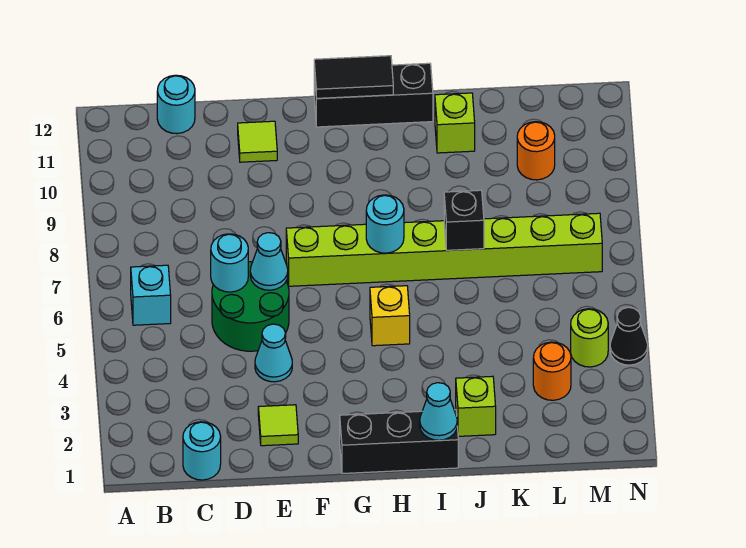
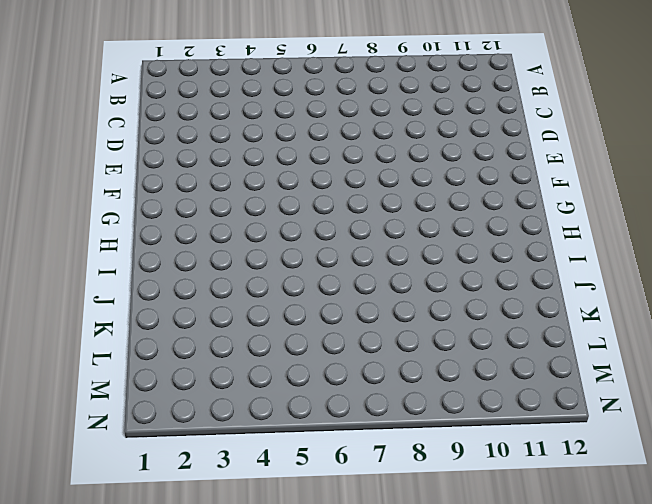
none -> cyan 1x1 brick [131,265,171,325]
none -> cyan 1x1 round brick [183,422,221,480]
none -> cyan 1x1 round brick [157,75,195,134]

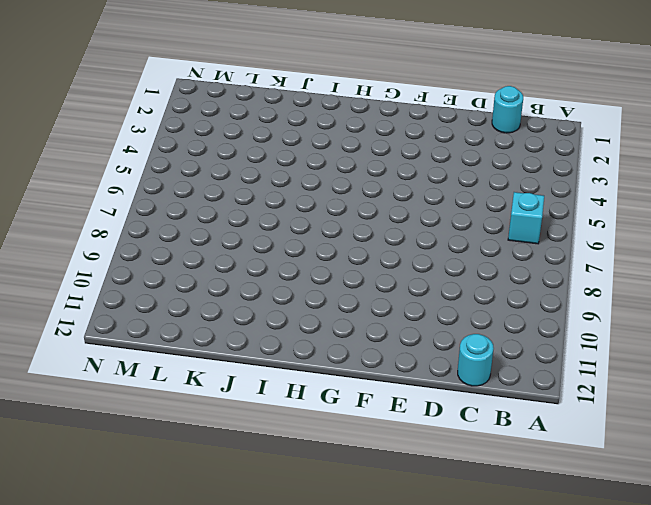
none -> green 2x2 round brick [212,262,289,351]
none -> lime 1x1 tile [258,405,298,446]
none -> cyan 1x1 cone [255,324,292,382]

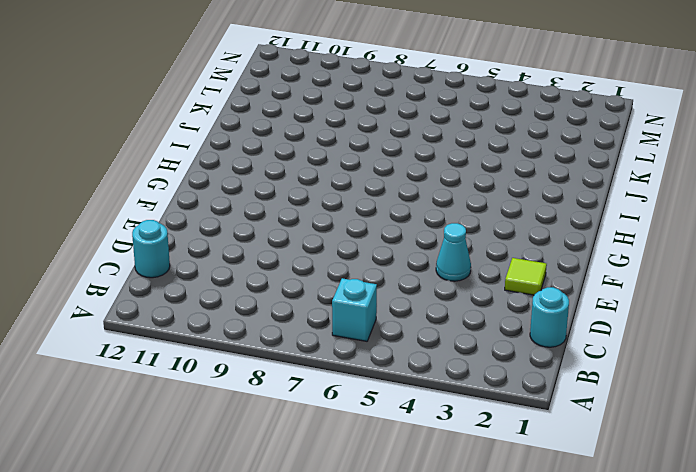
none -> green 2x2 round brick [212,262,289,351]
none -> lime 1x1 tile [238,121,277,162]
none -> lime 1x8 brick [286,213,602,286]

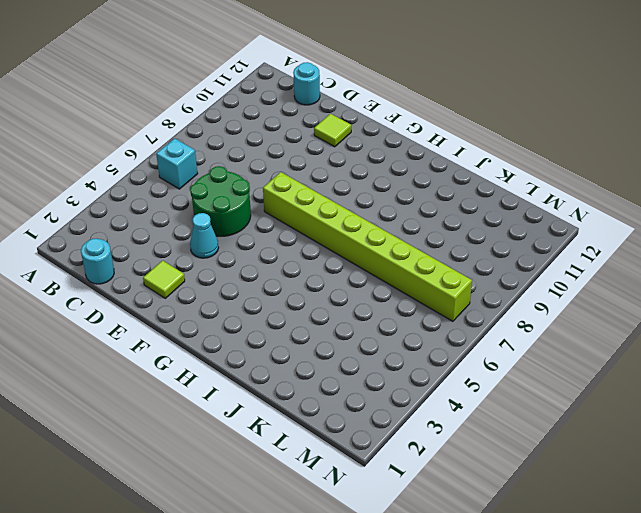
none -> black 1x3 brick [340,410,458,473]
none -> black 1x3 brick [314,63,433,127]
none -> yellow 1x1 brick [370,286,410,346]

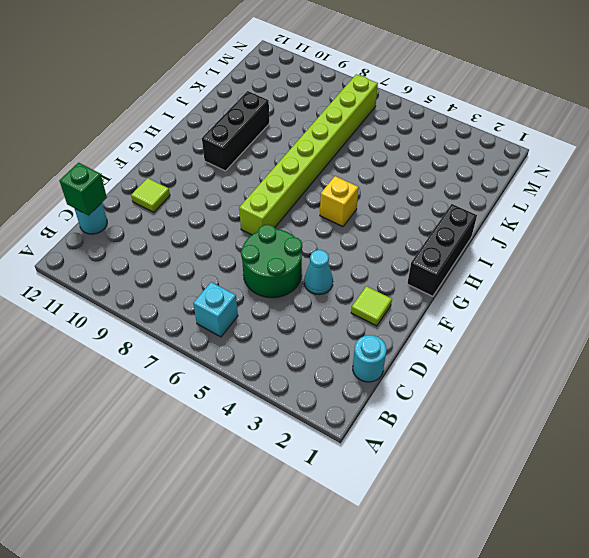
green 1x1 brick [59,163,107,215] -> none
black 1x3 brick [202,91,269,171] -> black 1x3 brick moved to [314,63,433,127]
none -> lime 1x1 brick [456,376,496,436]
none -> lime 1x1 brick [435,93,475,153]
none -> orange 1x1 round brick [533,342,571,400]

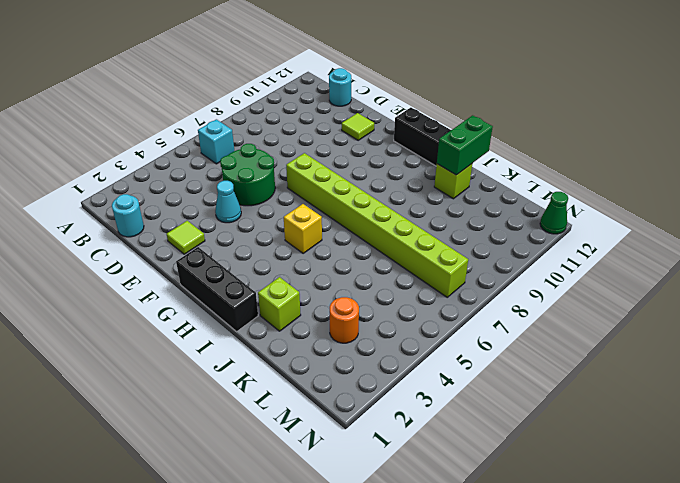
green 1x2 brick [437,115,493,175] -> none
green 1x1 cone [540,192,568,234] -> none
none -> orange 1x1 round brick [517,122,555,180]
none -> lime 1x1 round brick [571,309,608,367]
none -> black 1x1 cone [610,307,648,365]

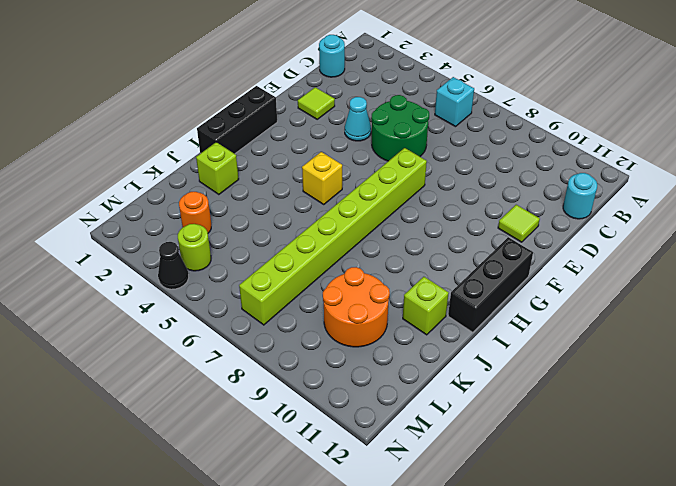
orange 2x2 round brick [323,267,390,347] -> orange 1x1 round brick [517,122,555,180]
none -> cyan 1x1 round brick [211,234,248,292]
none -> cyan 1x1 cone [250,233,288,290]
none -> black 1x2 tile [314,56,393,98]

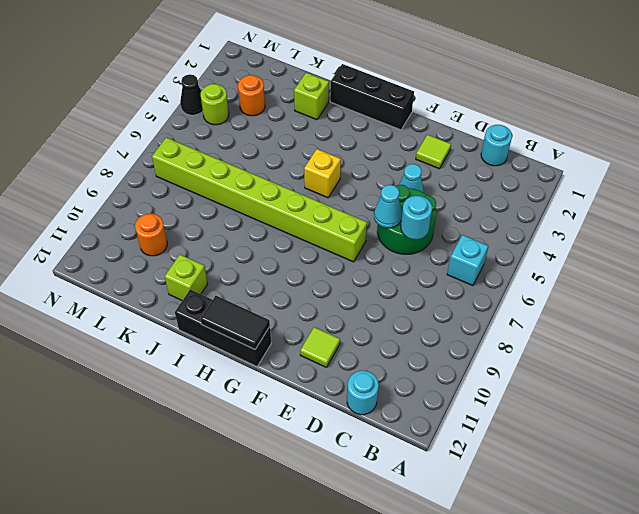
none -> cyan 1x1 round brick [366,195,404,253]
none -> cyan 1x1 cone [420,383,457,440]
none -> black 1x1 brick [444,190,484,250]

